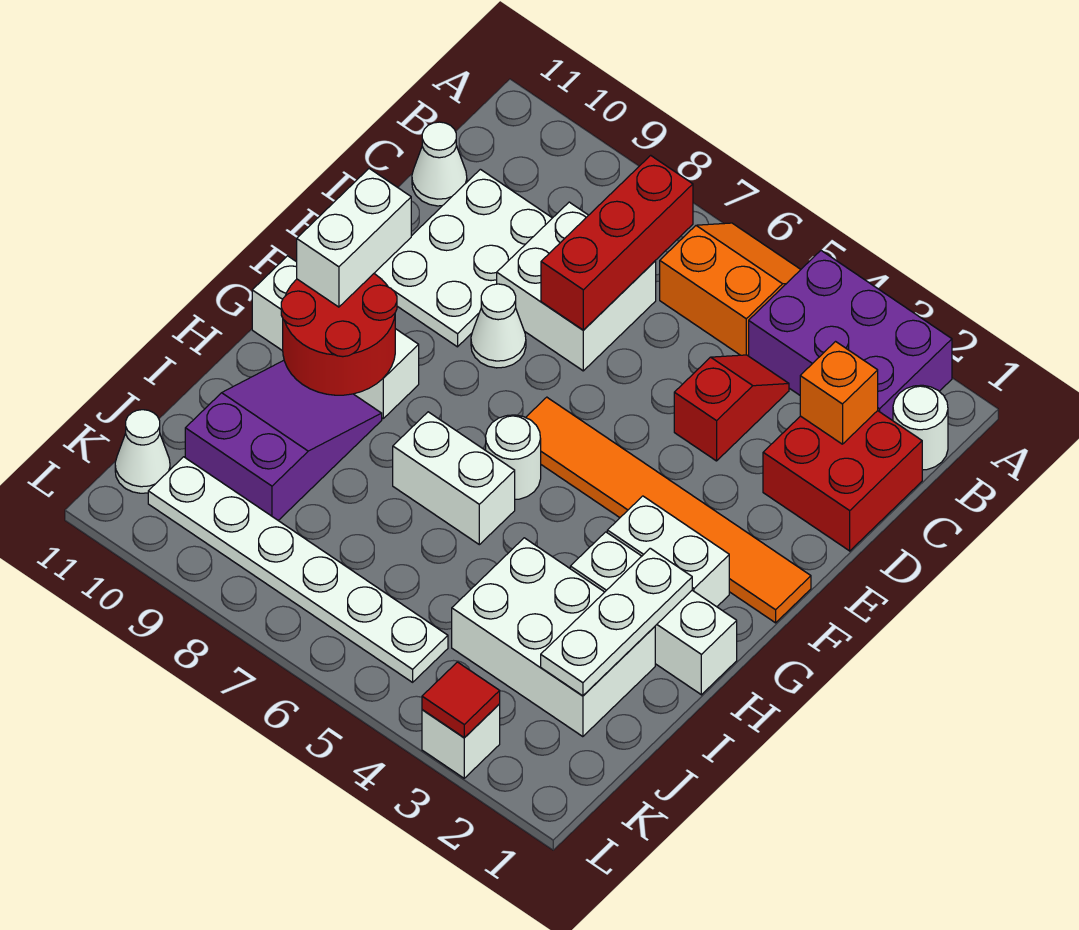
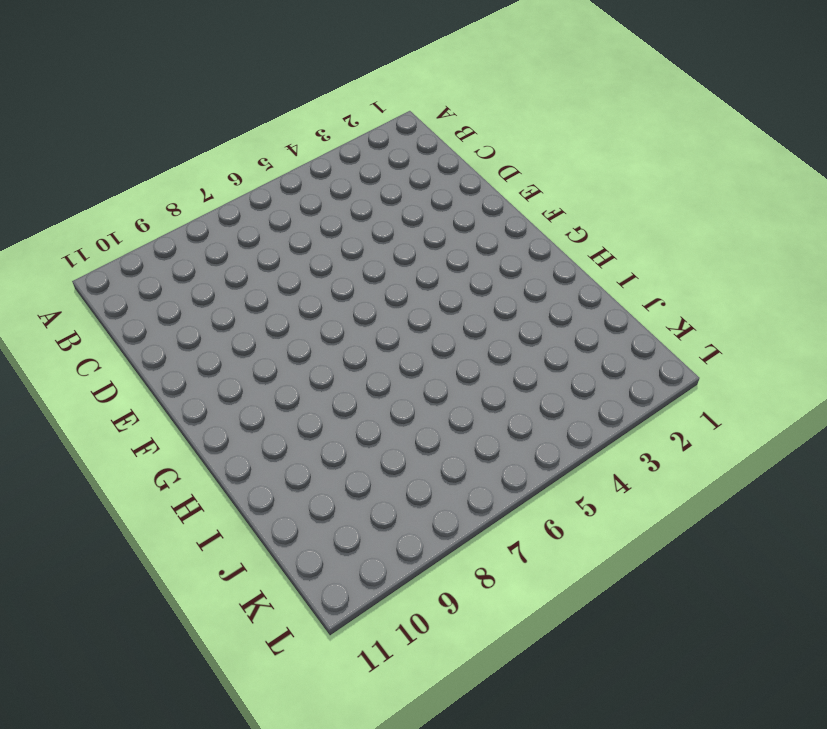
none -> purple 2x3 brick [749,251,952,421]
none -> orange 2x2 slope [660,223,801,356]
none -> white 1x1 round brick [893,385,948,470]

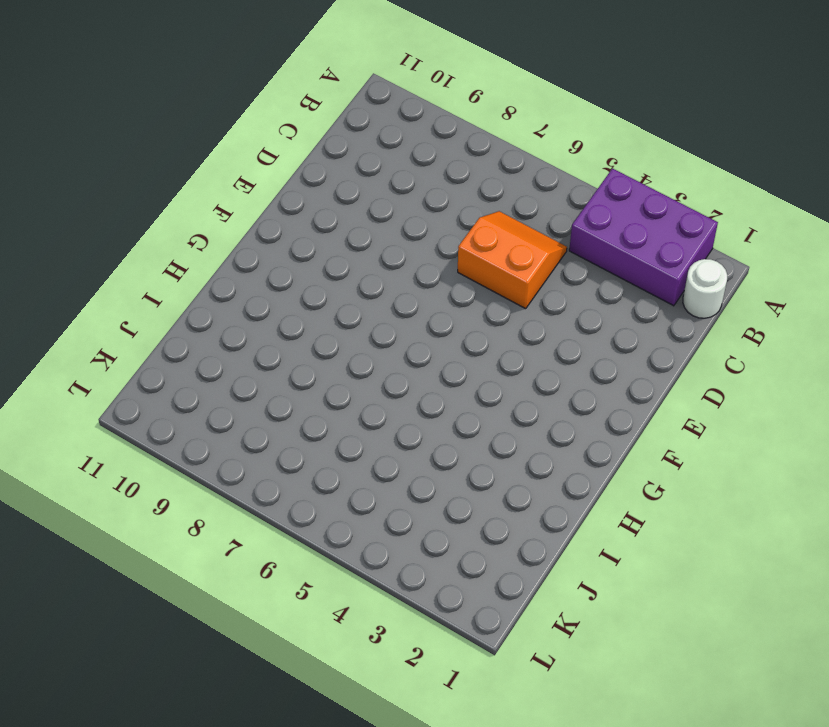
orange 2x2 slope [458,211,567,309] -> orange 2x2 slope moved to [660,223,801,356]
none -> red 2x2 brick [763,411,922,551]
none -> red 1x2 slope [674,355,789,461]
none -> white 2x2 brick [497,202,656,371]

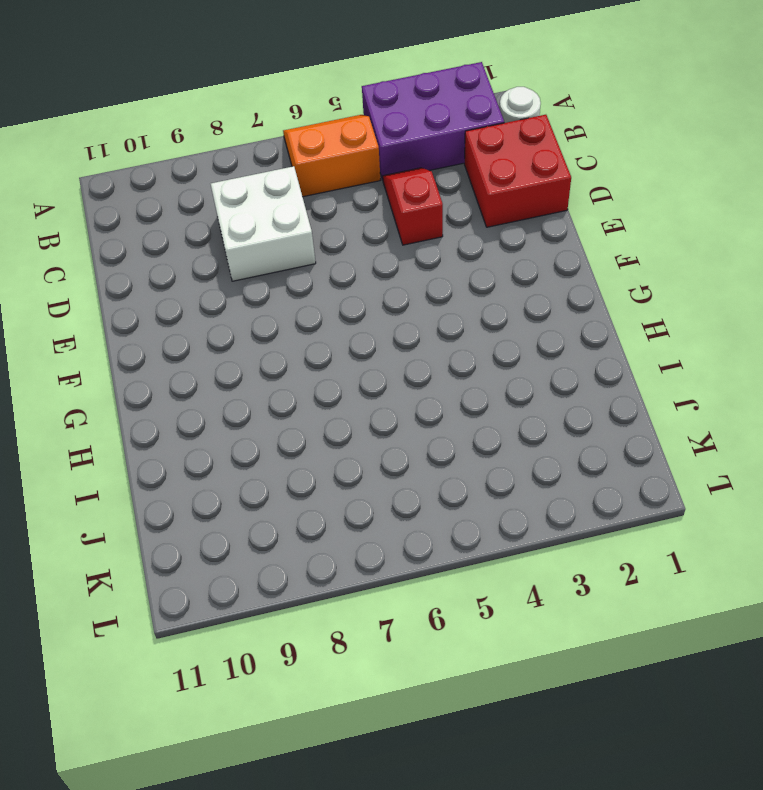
none -> white 2x3 plate [374,169,552,347]
none -> white 1x1 cone [412,122,467,206]
none -> white 1x1 cone [471,284,526,368]

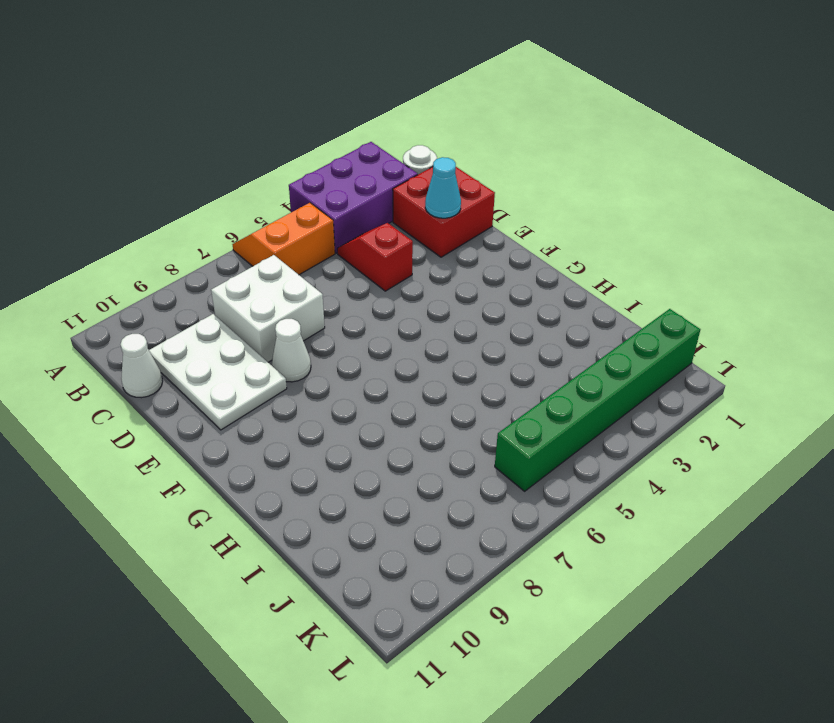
cyan 1x1 cone [425,157,461,218] -> none
green 1x6 brick [495,309,700,491] -> white 1x6 plate [148,457,448,682]
none -> orange 1x6 tile [526,397,811,623]
none -> white 1x2 brick [607,496,729,607]
none -> white 1x1 round brick [486,415,541,499]

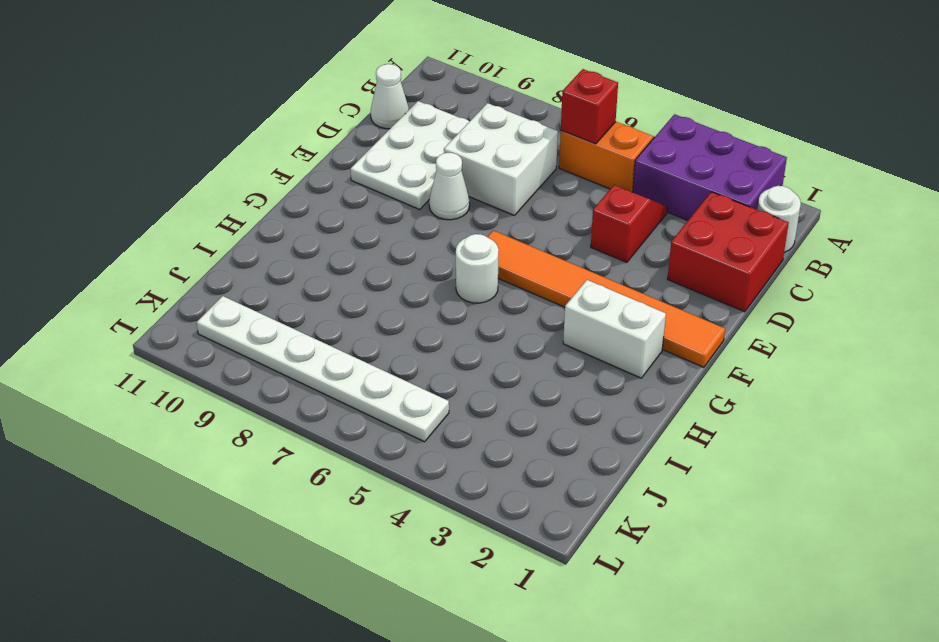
red 1x1 brick [561,69,618,144] -> none
none -> white 1x3 brick [252,256,419,418]
none -> white 1x3 brick [570,532,737,695]
none -> white 1x2 brick [393,412,515,545]

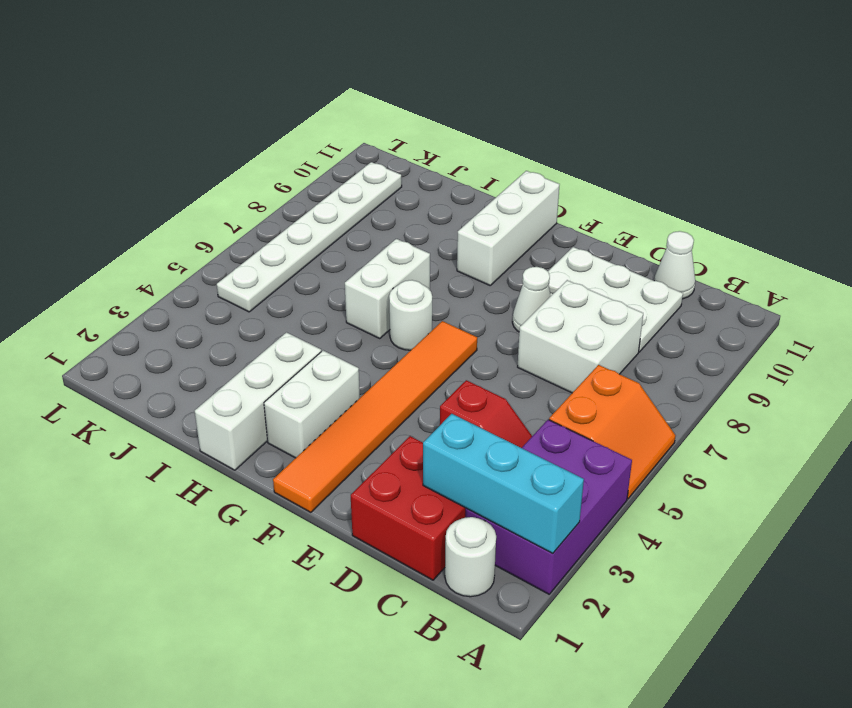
cyan 1x3 brick [423,414,584,554] -> orange 1x1 brick [800,342,878,444]
none -> purple 2x3 slope [185,360,382,520]
none -> white 2x3 brick [452,538,655,737]
none -> white 1x1 cone [115,410,170,493]

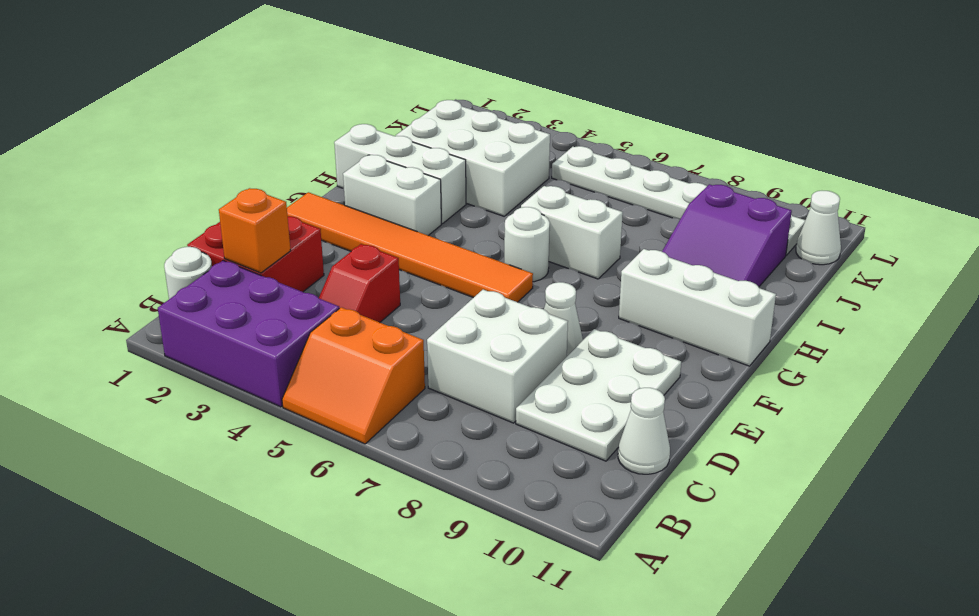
none -> white 1x1 brick [422,704,500,778]
none -> red 1x3 brick [541,155,693,330]
none -> red 2x2 round brick [281,274,397,395]

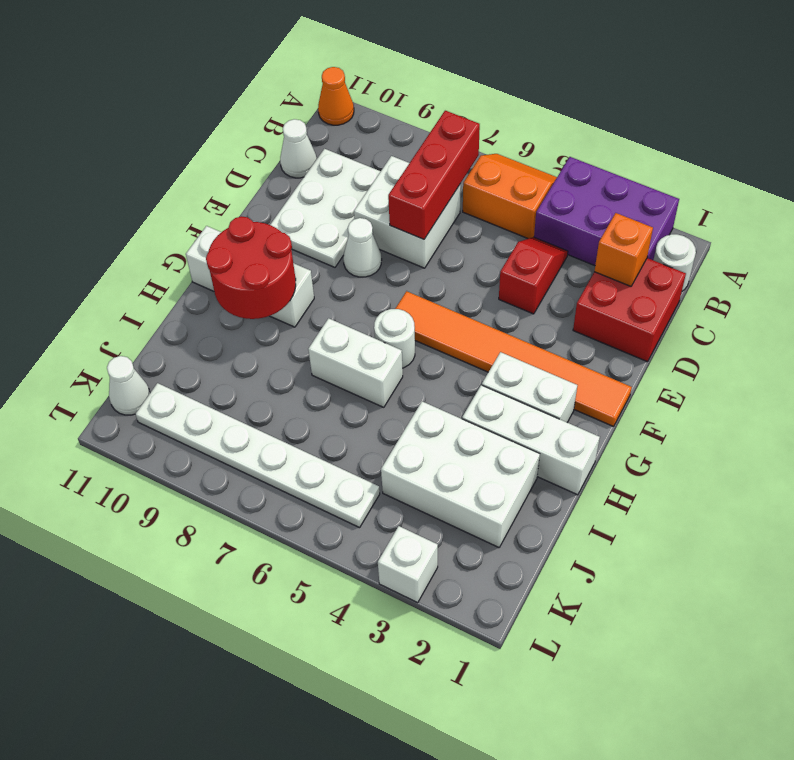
orange 1x1 cone [318,67,354,125] -> none
none -> purple 2x3 slope [185,360,382,520]
none -> white 1x3 plate [541,548,692,696]
none -> red 1x1 tile [422,662,500,738]

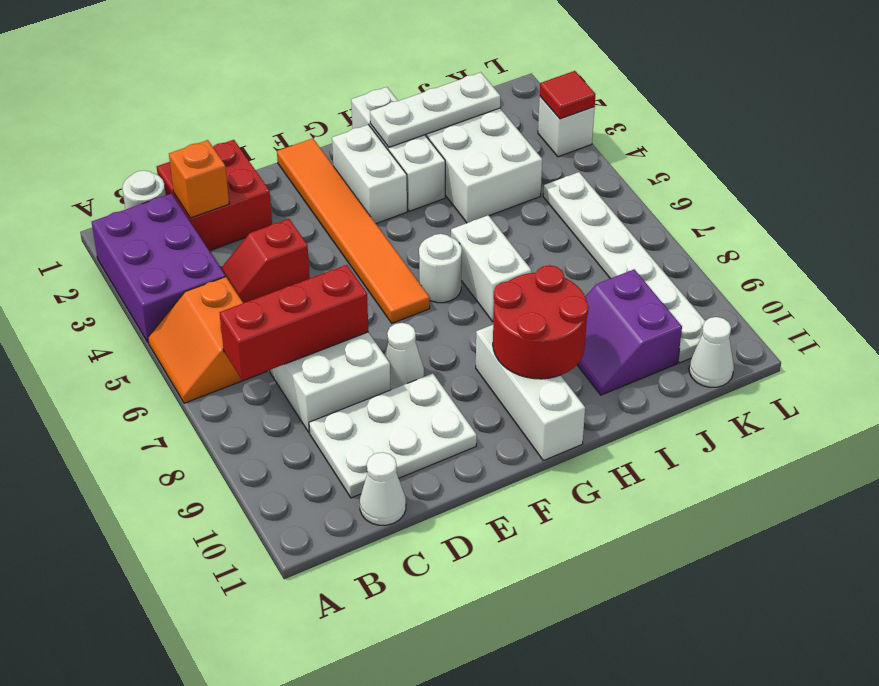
purple 2x2 slope [577,269,682,395] -> purple 2x3 slope [185,360,382,520]
none -> white 1x2 brick [297,169,411,307]

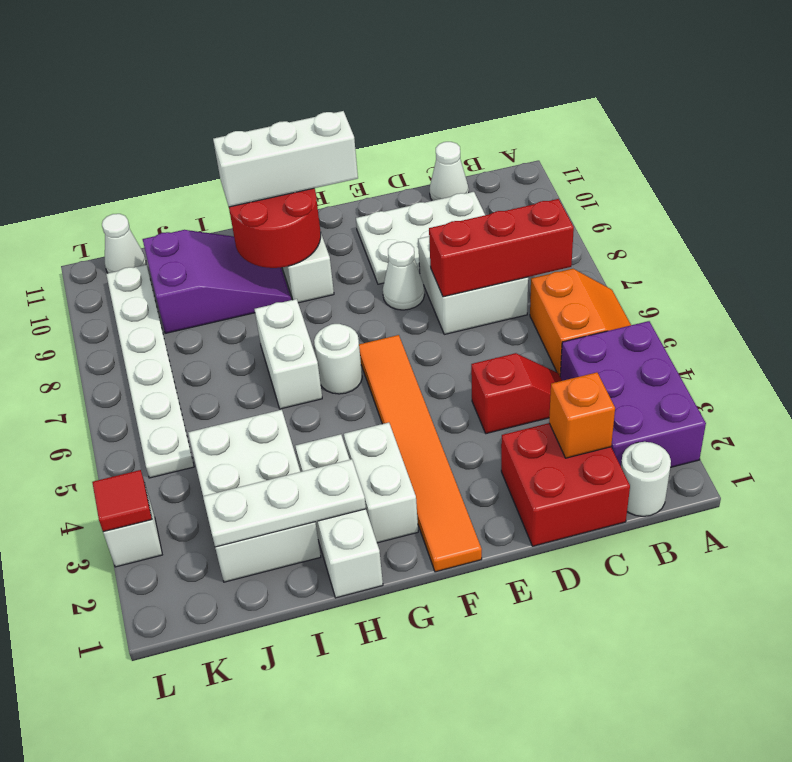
white 1x3 brick [213,111,358,207] -> white 1x2 brick [297,169,411,307]

